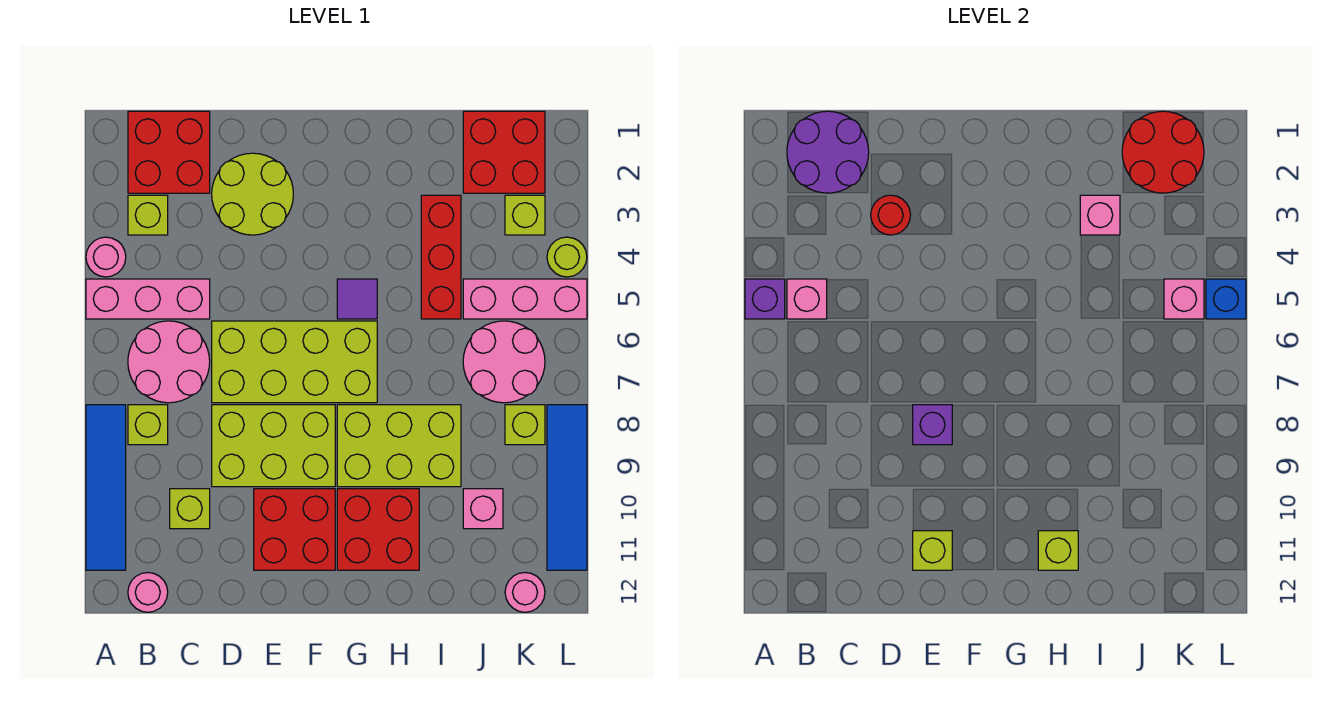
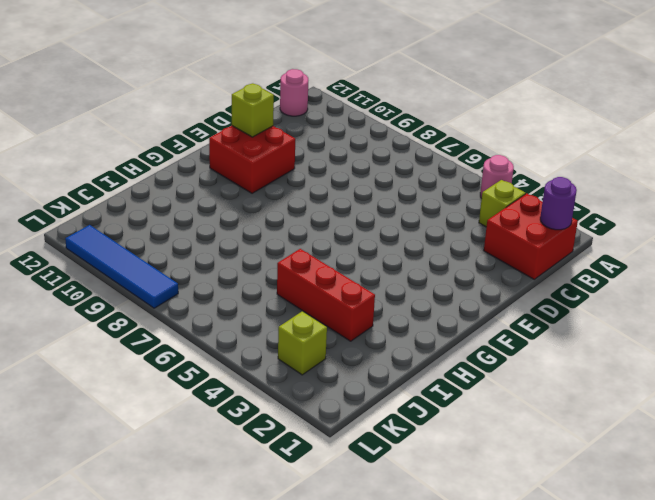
purple 1x1 round brick [540,177,577,230] -> purple 2x2 round brick [787,111,869,193]
none -> pink 1x3 brick [86,279,210,319]
none -> blue 1x4 tile [86,405,126,570]
none -> pink 2x2 round brick [128,321,210,403]
none -> lime 1x1 brick [128,405,168,445]

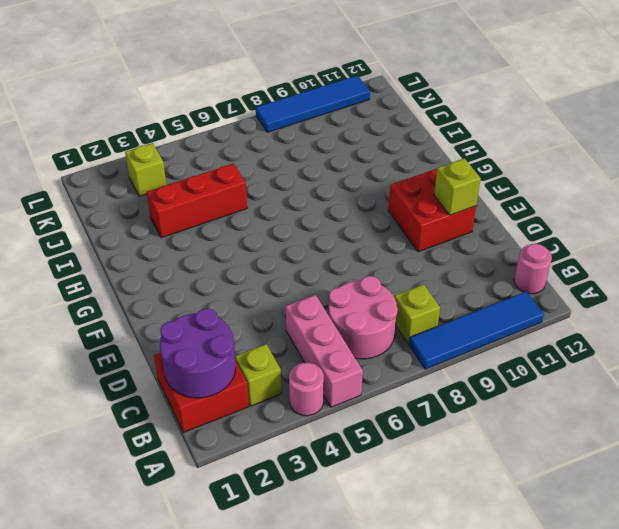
none -> lime 1x1 brick [170,489,210,529]
none -> lime 2x2 round brick [212,153,293,235]
none -> lime 2x4 brick [212,321,377,403]
none -> lime 2x3 brick [212,405,335,487]

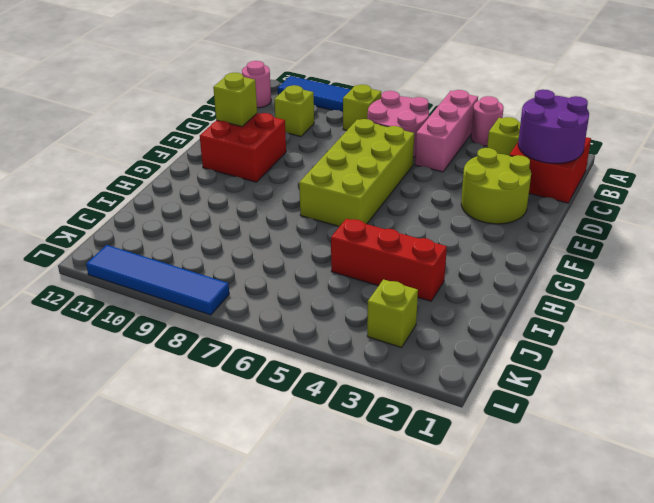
none -> lime 2x3 brick [212,405,335,487]
none -> purple 1x1 tile [337,279,377,319]
none -> lime 2x3 brick [337,405,461,487]
none -> red 2x2 brick [337,489,419,570]

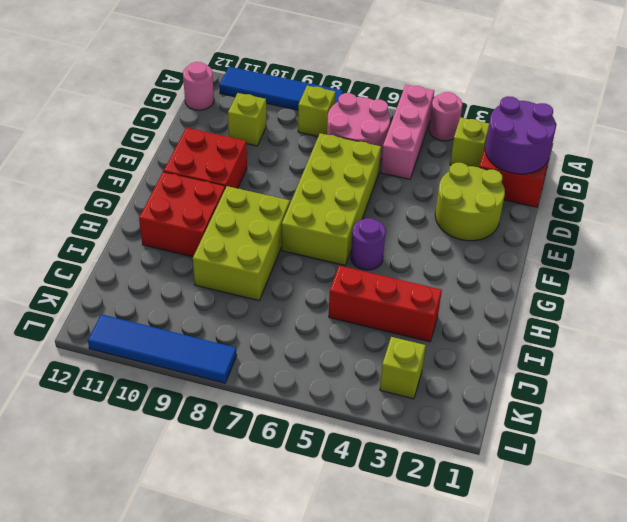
purple 1x1 round brick [351,218,386,270] -> purple 1x1 tile [337,279,377,319]
none -> lime 2x3 brick [212,405,335,487]
none -> red 2x2 brick [463,111,545,193]
none -> pink 1x3 brick [463,279,587,319]
none -> pink 2x2 round brick [463,321,545,403]

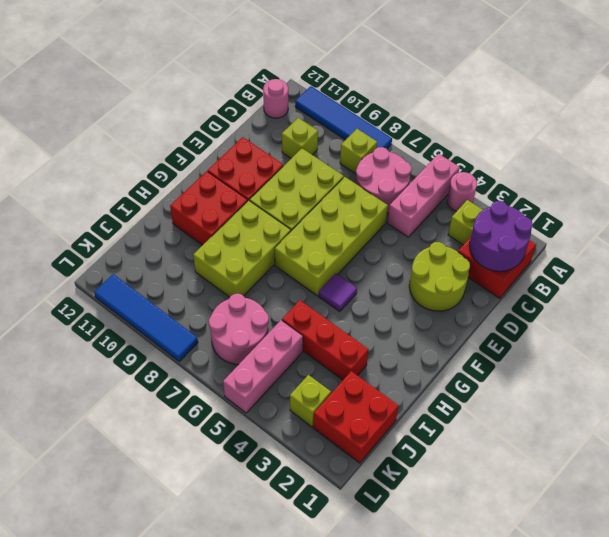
none -> pink 1x1 brick [463,489,503,529]
none -> lime 1x1 brick [505,405,545,445]
none -> pink 1x1 round brick [505,573,545,612]
none -> lime 1x1 round brick [547,237,587,277]

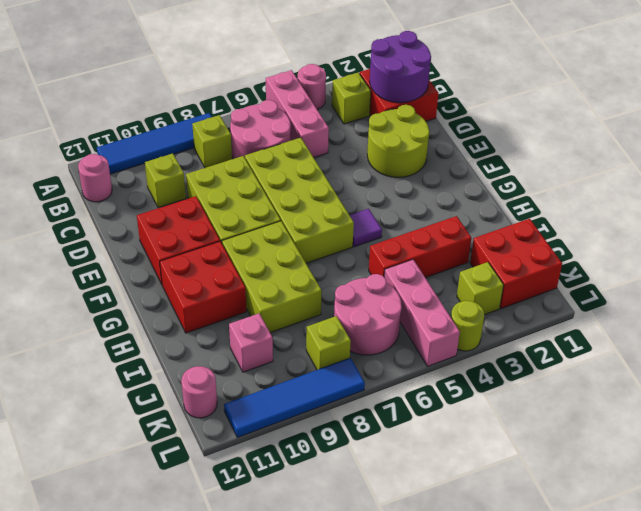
none -> purple 1x1 brick [745,279,785,319]
none -> pink 1x1 brick [787,279,827,319]
none -> red 1x1 round brick [871,195,911,235]
none -> purple 1x1 brick [913,405,952,445]

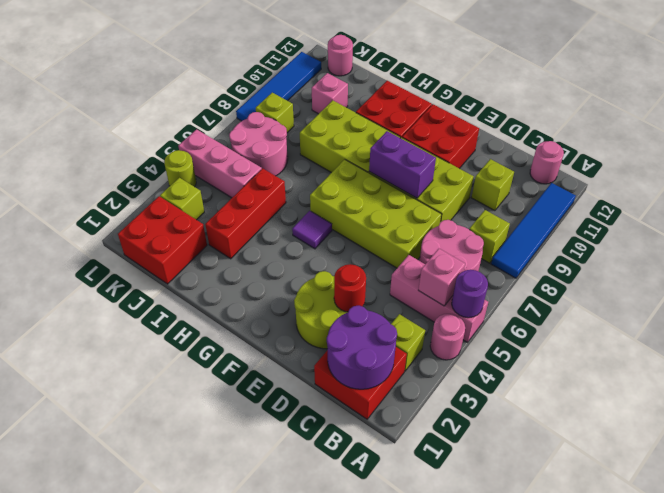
purple 1x1 round brick [452,270,488,318] -> purple 1x1 brick [745,279,785,319]
purple 1x2 brick [369,131,436,198] -> purple 1x1 brick [913,405,952,445]
none -> lime 1x1 brick [913,531,952,570]
none -> lime 1x1 brick [1038,531,1078,570]
none -> pink 1x1 brick [1080,195,1120,235]
none -> red 2x2 round brick [1122,111,1204,193]

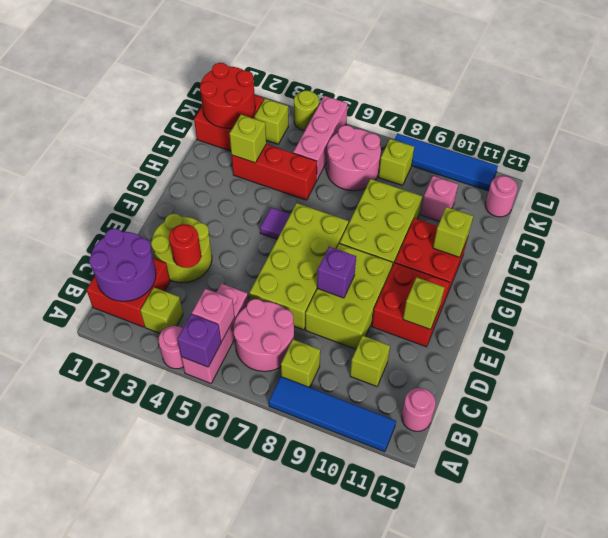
lime 1x1 brick [230,115,266,163] -> pink 1x1 brick [1080,195,1120,235]
none -> pink 1x1 brick [1164,279,1204,319]
none -> blue 1x1 brick [1206,279,1246,319]

